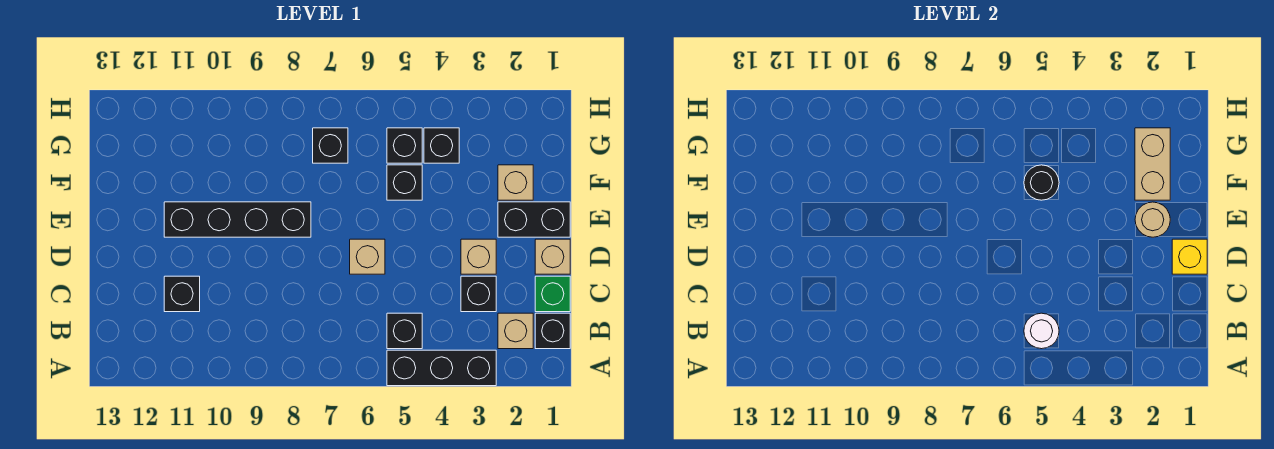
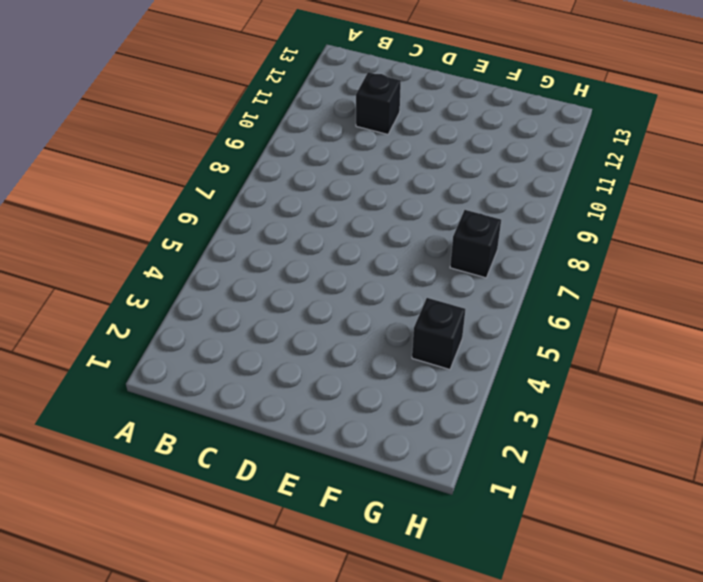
none -> black 1x3 brick [387,350,496,386]
none -> black 1x1 brick [535,313,570,349]
none -> tan 1x1 brick [498,313,533,349]

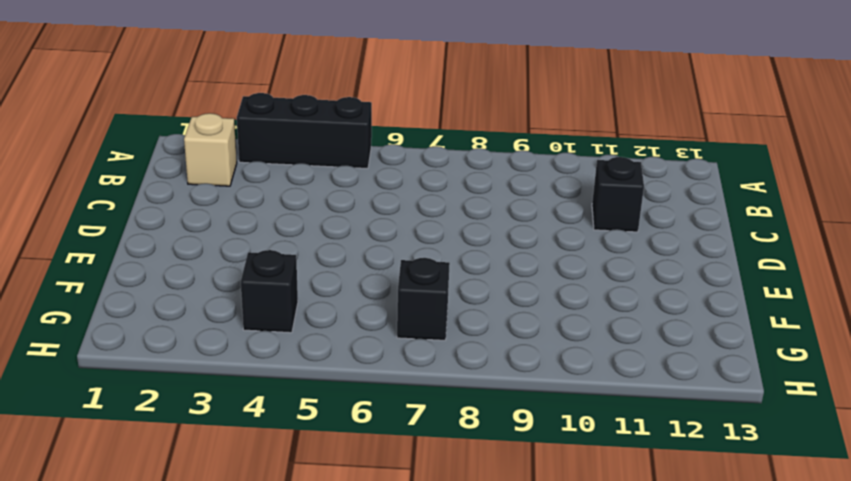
none -> black 1x1 brick [535,313,570,349]
none -> black 1x1 brick [387,313,422,349]
none -> green 1x1 brick [535,276,570,312]

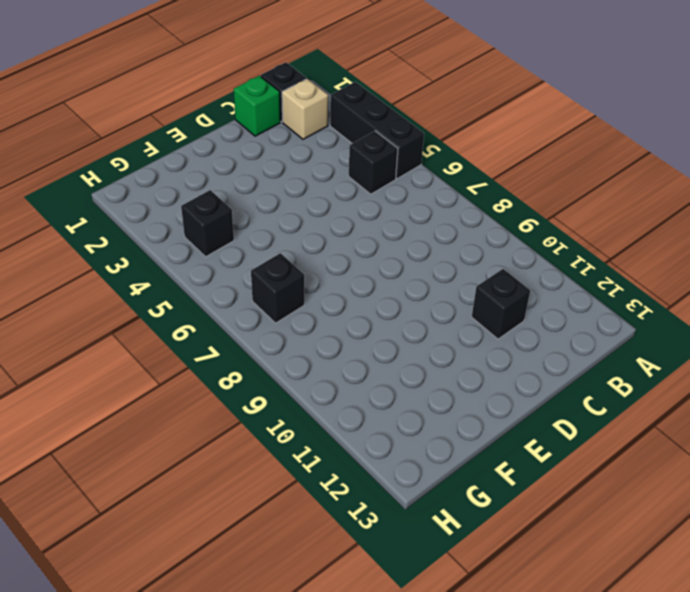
none -> black 1x1 brick [461,276,496,312]
none -> tan 1x1 brick [535,239,570,274]
none -> tan 1x1 brick [461,239,496,274]

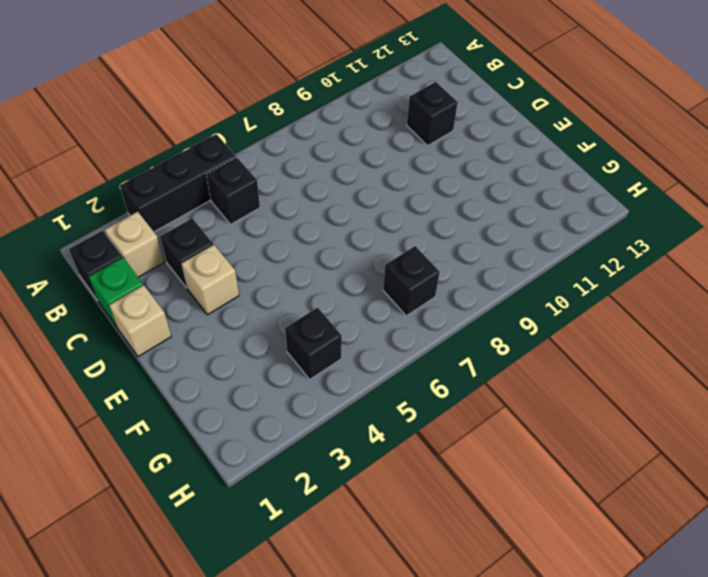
none -> tan 1x1 brick [350,239,385,274]
none -> black 1x2 brick [498,202,570,237]
none -> black 1x4 brick [164,202,311,237]

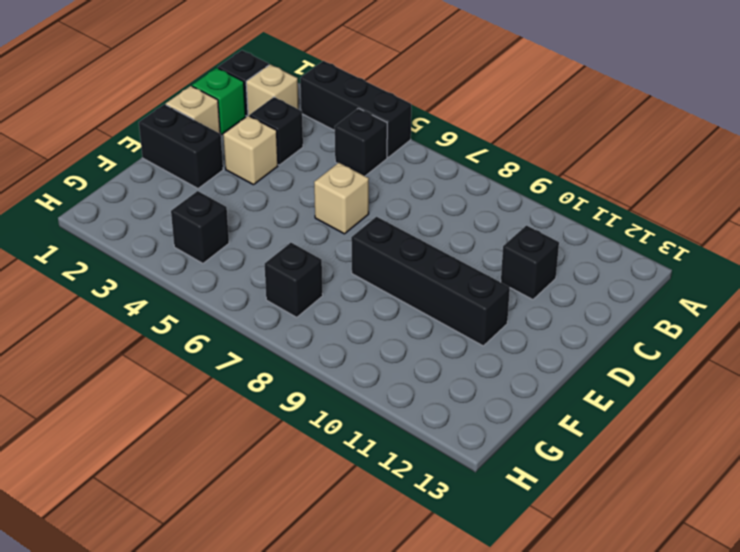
none -> tan 1x1 brick [498,165,533,200]
none -> black 1x1 brick [387,165,422,200]
none -> black 1x1 brick [387,128,422,163]

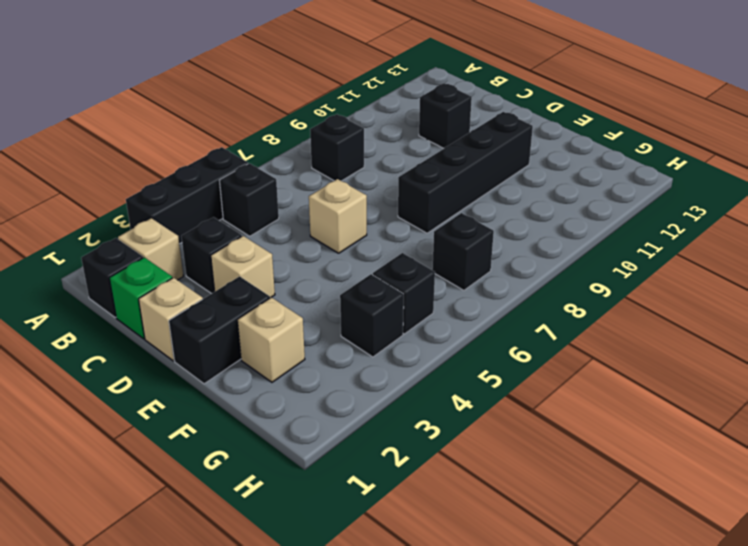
black 1x1 brick [310,114,364,181] -> black 1x1 brick moved to [387,165,422,200]
none -> white 1x1 round brick [1024,313,1059,349]
none -> yellow 1x1 brick [1172,239,1207,274]
none -> tan 1x1 round brick [1135,202,1170,237]

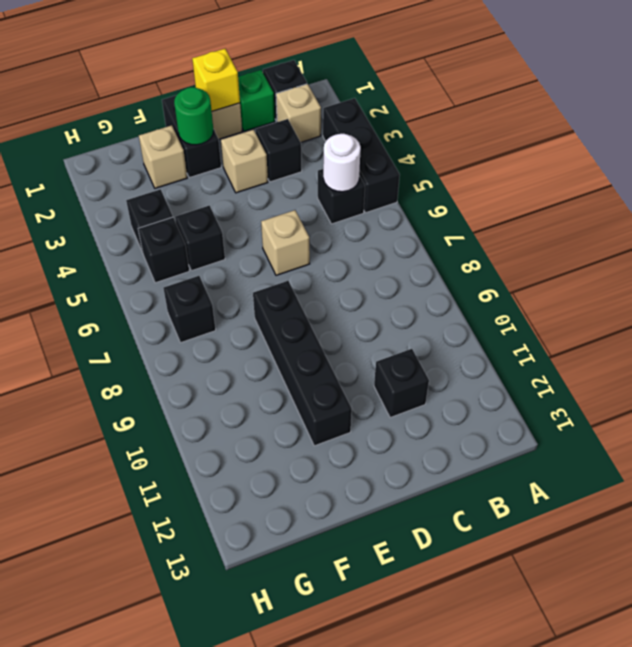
green 1x1 round brick [174,87,213,145] -> tan 1x1 round brick [1135,202,1170,237]
none -> tan 1x2 brick [1135,128,1170,200]
none -> black 1x1 round brick [1024,165,1059,200]

